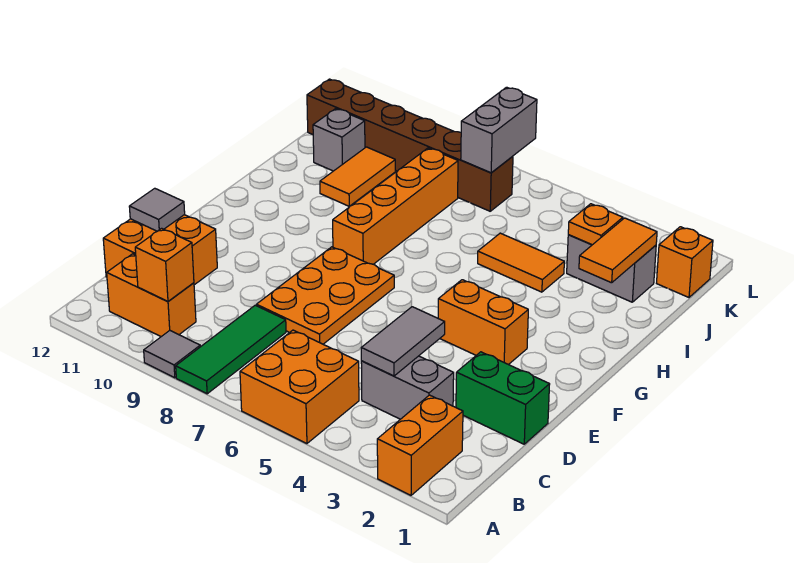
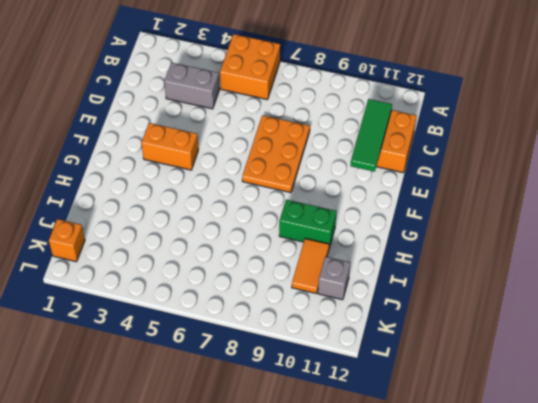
green 1x3 tile [350,99,392,172] -> green 1x3 tile moved to [176,305,286,394]
green 1x2 brick [279,200,337,248] -> green 1x2 brick moved to [456,352,550,444]
none -> orange 1x2 brick [377,395,463,495]
none -> grey 1x1 tile [144,331,200,378]
none -> orange 1x2 brick [107,254,196,337]

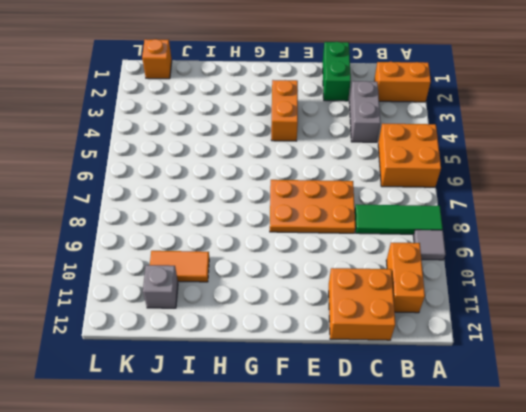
none -> orange 1x4 brick [333,148,458,264]
none -> orange 1x2 tile [478,233,564,292]
none -> grey 1x2 brick [567,235,656,302]

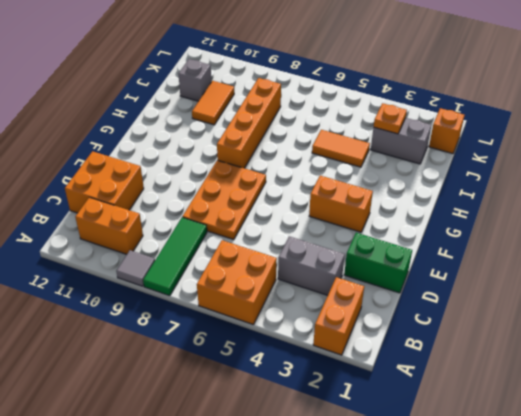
none -> brown 1x6 brick [307,79,513,211]
none -> orange 1x1 brick [135,228,194,302]
none -> grey 1x2 tile [361,307,445,376]

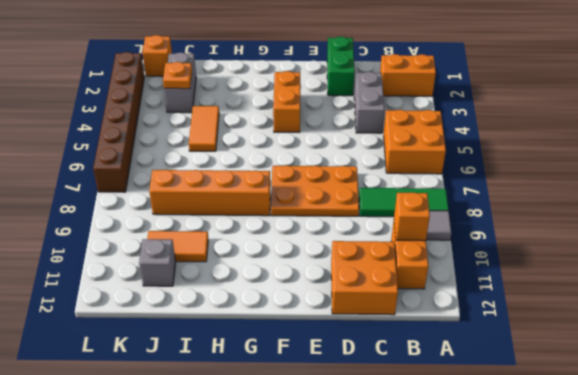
brown 1x6 brick [93,52,144,192] -> brown 1x6 brick moved to [307,79,513,211]
none -> grey 1x2 tile [361,307,445,376]
none -> grey 1x1 tile [129,188,185,231]
none -> orange 1x2 tile [579,218,657,283]

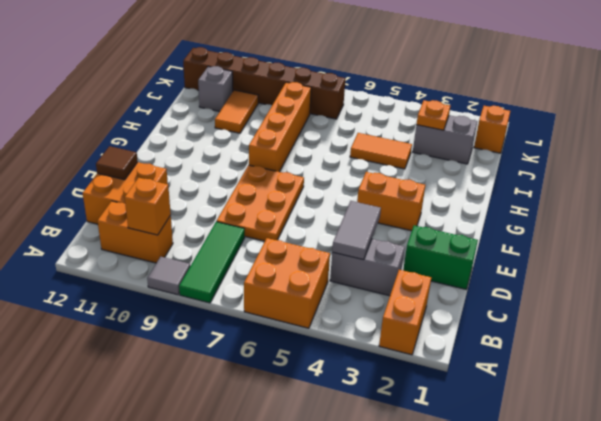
brown 1x1 tile [96,146,138,180] -> grey 1x1 tile [129,188,185,231]
none -> orange 1x2 tile [579,218,657,283]
none -> grey 1x2 brick [461,87,537,173]

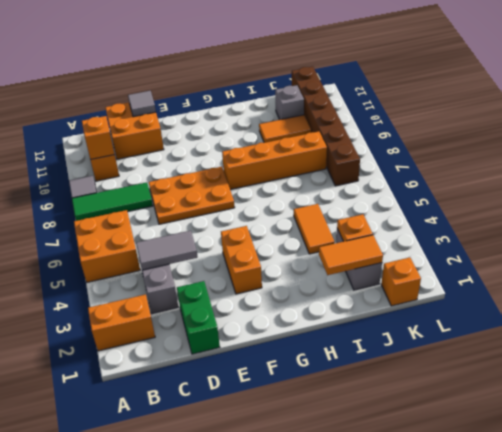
none -> grey 1x2 brick [461,87,537,173]

